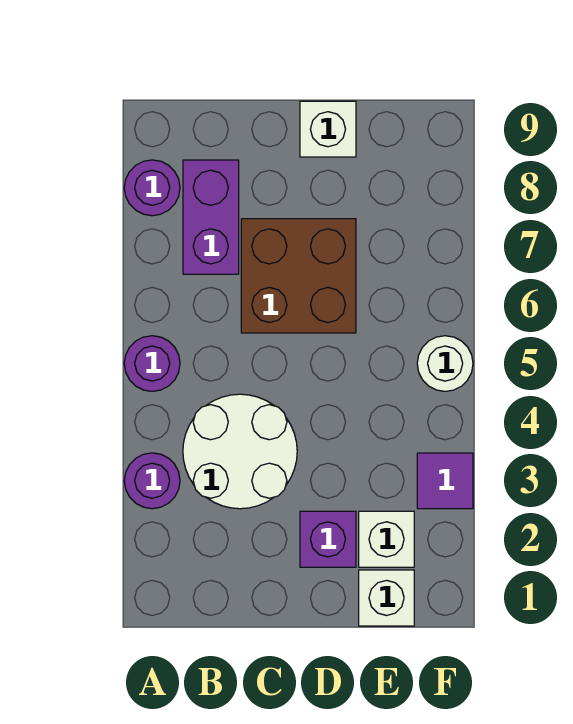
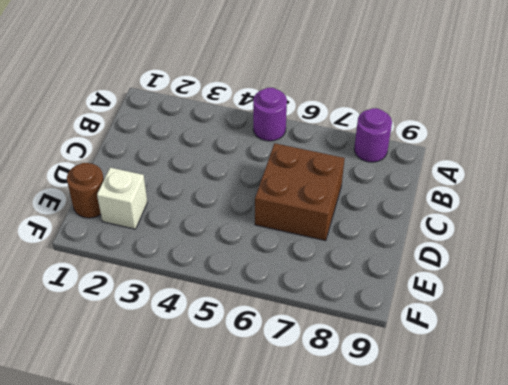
brown 1x1 round brick [67,163,104,218] -> white 1x1 brick [359,570,414,626]
none -> purple 1x1 round brick [124,453,180,509]
none -> white 2x2 round brick [183,394,297,509]
none -> purple 1x2 brick [183,160,239,274]

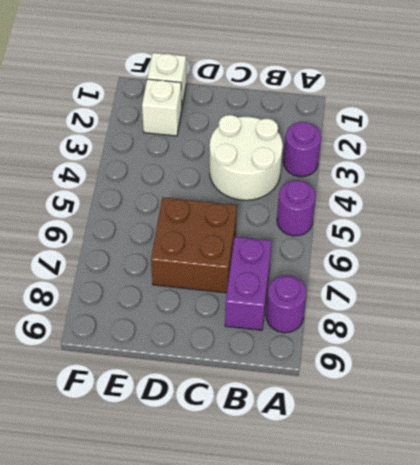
none -> purple 1x1 brick [300,511,356,567]
none -> white 1x1 brick [300,101,356,157]
none -> purple 1x1 tile [417,453,473,509]

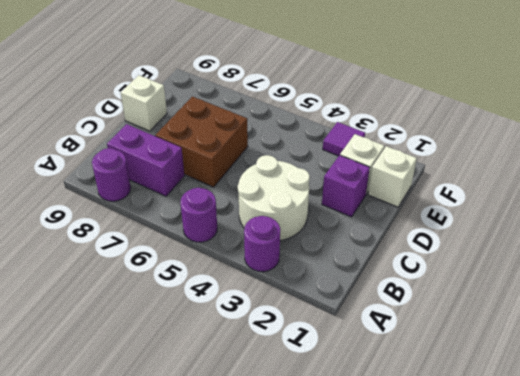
none -> white 1x1 round brick [417,336,473,391]

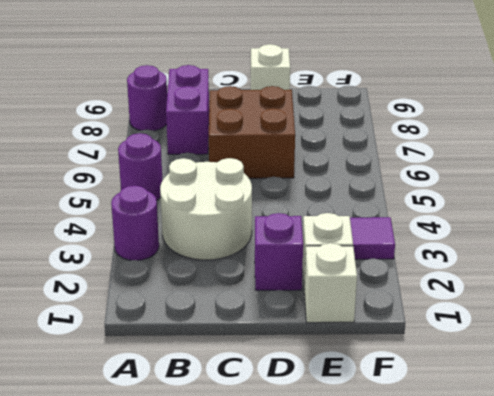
none -> white 1x1 round brick [417,336,473,391]

